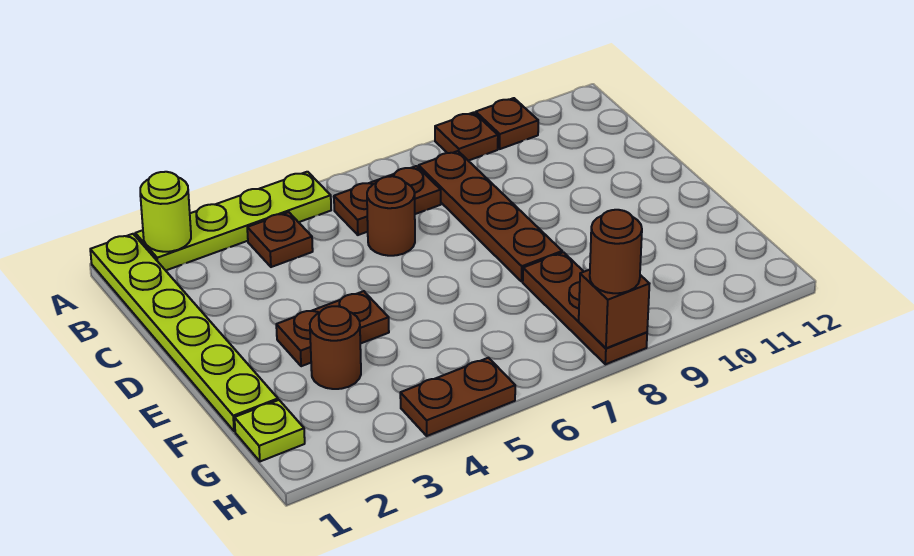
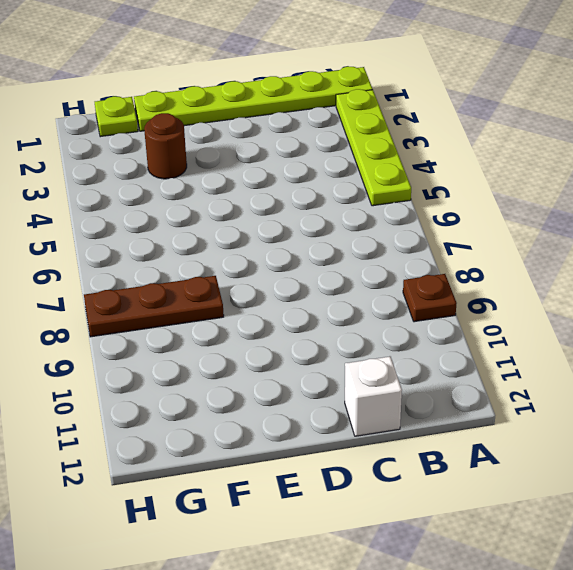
white 1x1 brick [345,356,402,436] -> none
none -> brown 1x1 plate [476,98,538,149]
none -> brown 1x1 plate [247,212,313,267]
none -> brown 1x2 plate [334,166,441,235]

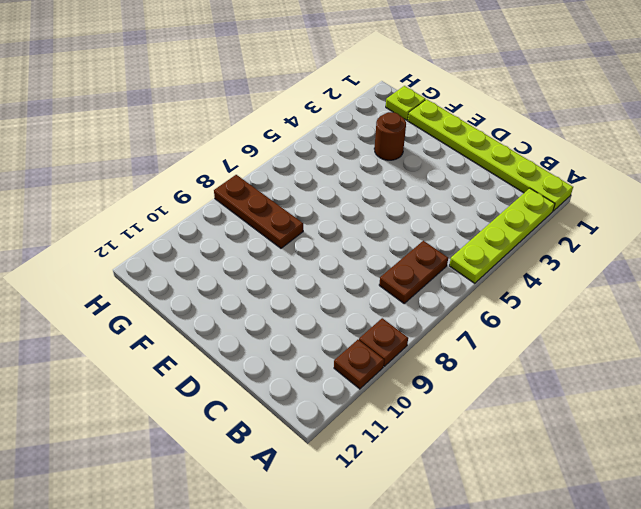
none -> brown 1x1 plate [247,212,313,267]
none -> brown 1x4 plate [419,151,562,281]
none -> brown 1x1 round brick [367,176,415,256]

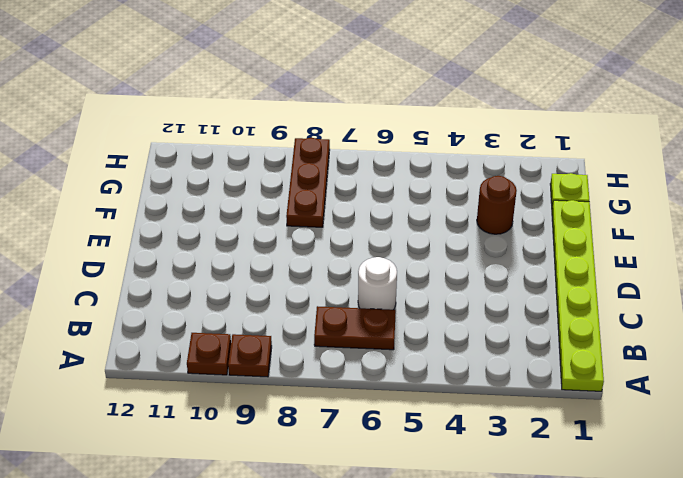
white 1x1 round brick [358,257,397,310] -> brown 1x1 round brick [367,176,415,256]
none -> lime 1x4 plate [135,172,331,270]
none -> brown 1x1 plate [247,212,313,267]
none -> brown 1x4 plate [419,151,562,281]

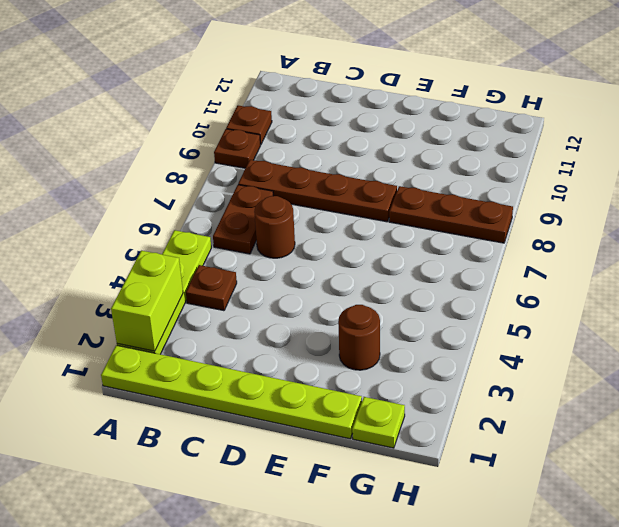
lime 1x2 brick [111,251,183,351] -> lime 1x1 round brick [140,172,191,252]
none -> brown 1x2 plate [276,291,389,366]
none -> brown 1x2 plate [400,358,515,436]
none -> brown 1x1 brick [579,270,649,348]

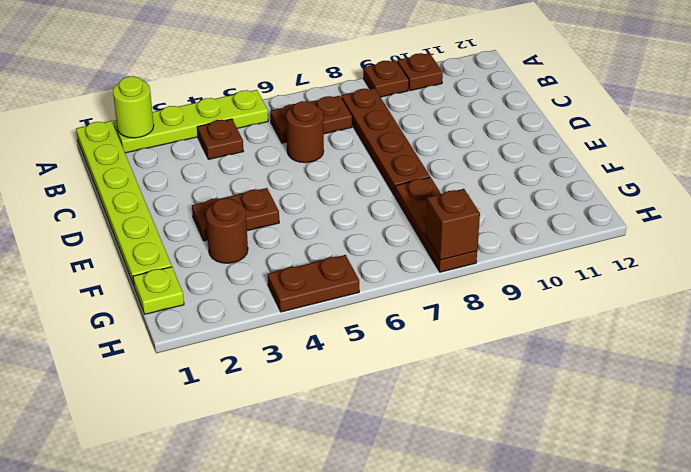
none -> brown 1x1 round brick [590,210,642,293]

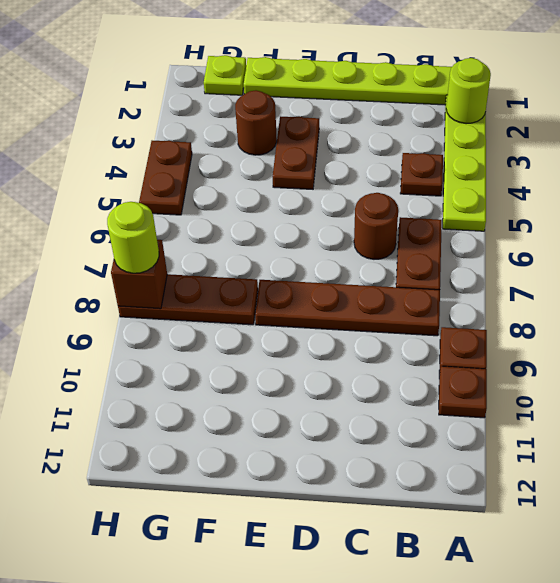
lime 1x1 round brick [107,202,159,273] -> brown 1x1 round brick [590,210,642,293]

